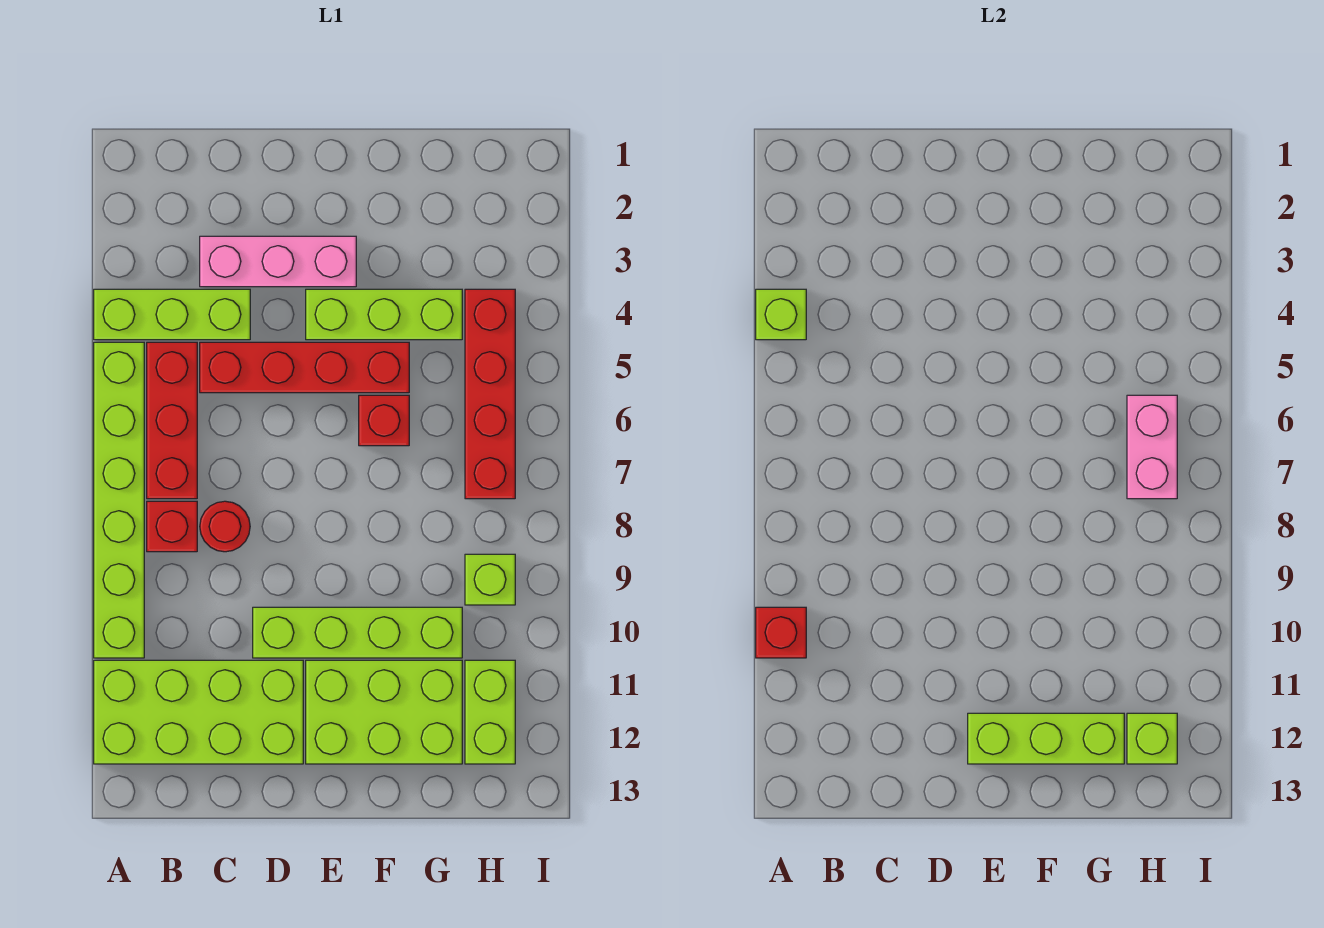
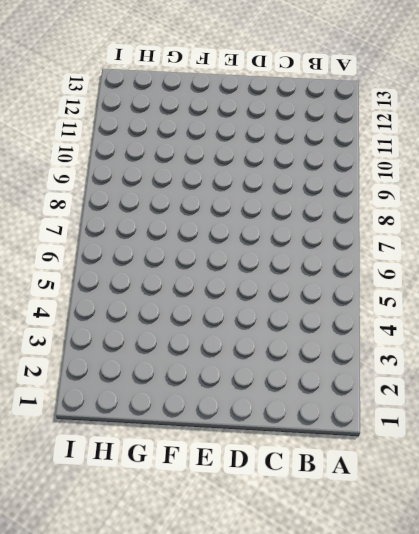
none -> lime 1x3 brick [94,289,250,340]
none -> lime 1x6 brick [94,342,144,658]
none -> lime 2x4 brick [94,660,303,764]

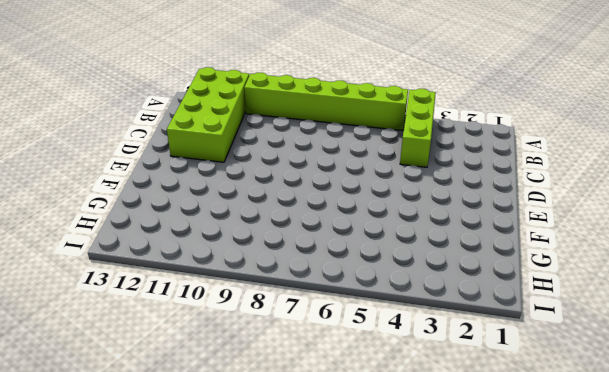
none -> red 1x3 brick [147,342,197,499]
none -> red 1x1 brick [147,501,197,552]
none -> pink 1x3 brick [200,236,356,287]

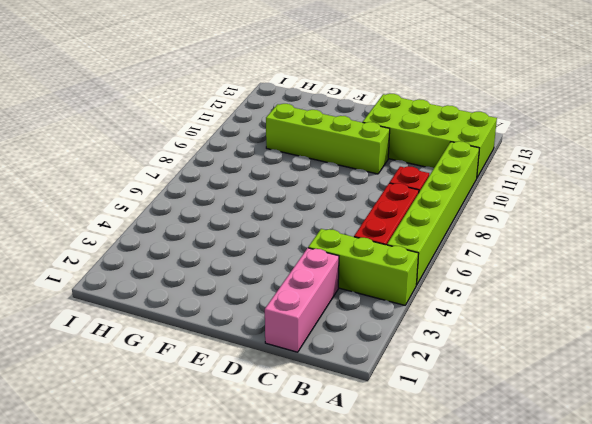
pink 1x3 brick [265,248,339,352] -> pink 1x3 brick turned to [200,236,356,287]
none -> red 1x4 brick [200,342,409,393]
none -> red 1x1 round brick [200,501,250,552]
none -> lime 1x3 brick [306,289,462,340]

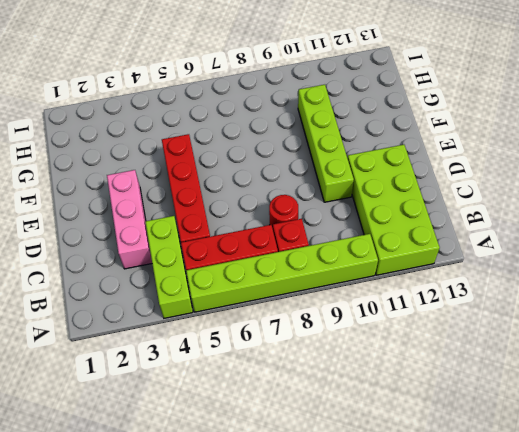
none -> lime 1x3 brick [306,289,462,340]
none -> lime 2x3 brick [306,660,462,764]
none -> red 1x1 brick [359,395,409,446]

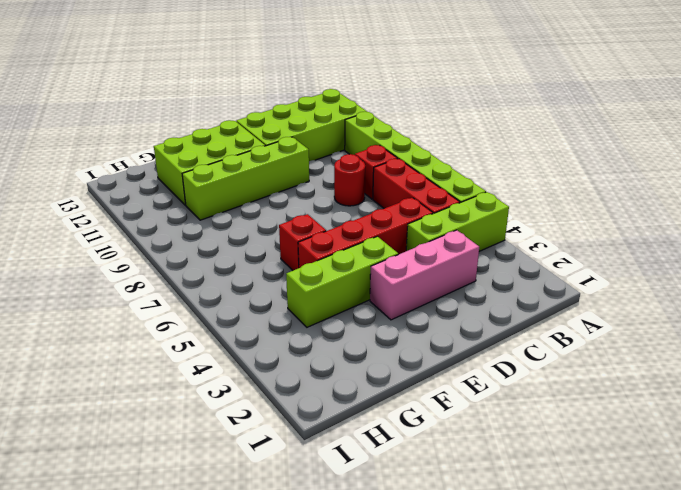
none -> red 1x4 brick [465,289,515,499]
none -> lime 1x1 brick [465,554,515,605]
none -> lime 1x2 brick [465,660,515,764]

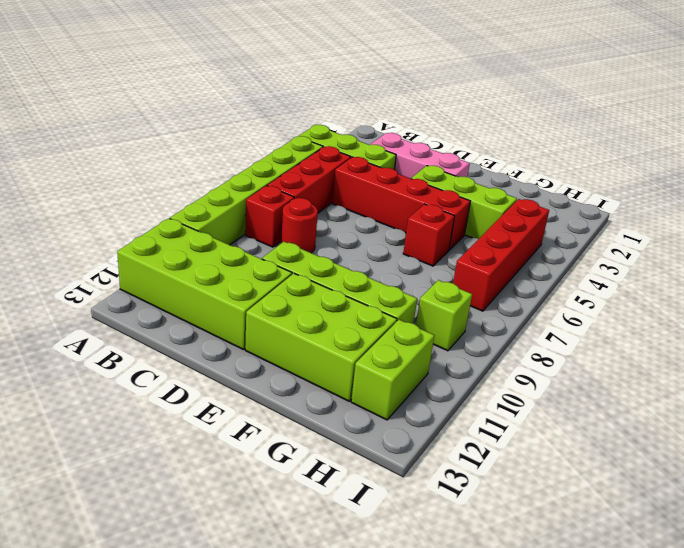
none -> lime 1x1 brick [756,289,806,340]
none -> red 1x1 brick [756,607,806,658]
none -> lime 1x3 brick [968,713,1124,764]

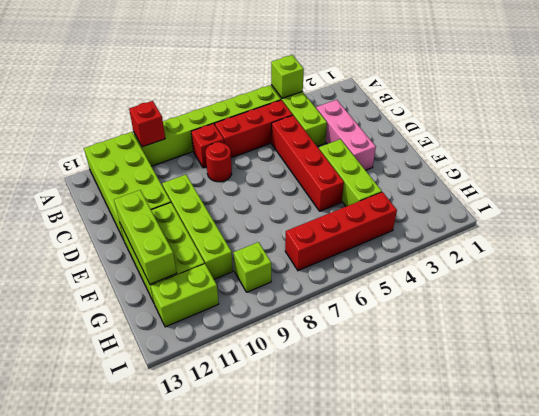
none -> red 1x1 brick [359,395,409,446]
none -> pink 1x2 brick [1127,395,1177,499]
none -> lime 1x1 brick [1127,713,1177,764]

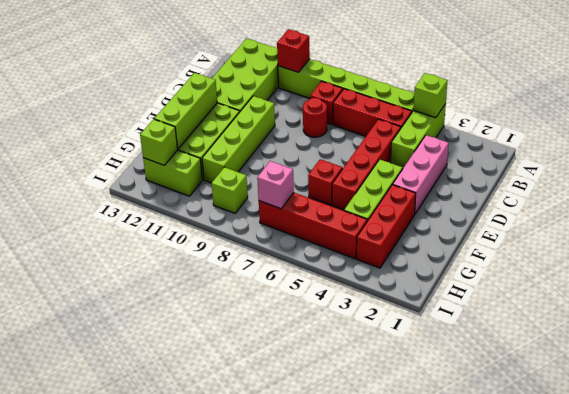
red 1x3 brick [356,185,416,268] -> none
pink 1x1 brick [257,161,294,209] -> pink 1x2 brick [1127,395,1177,499]

